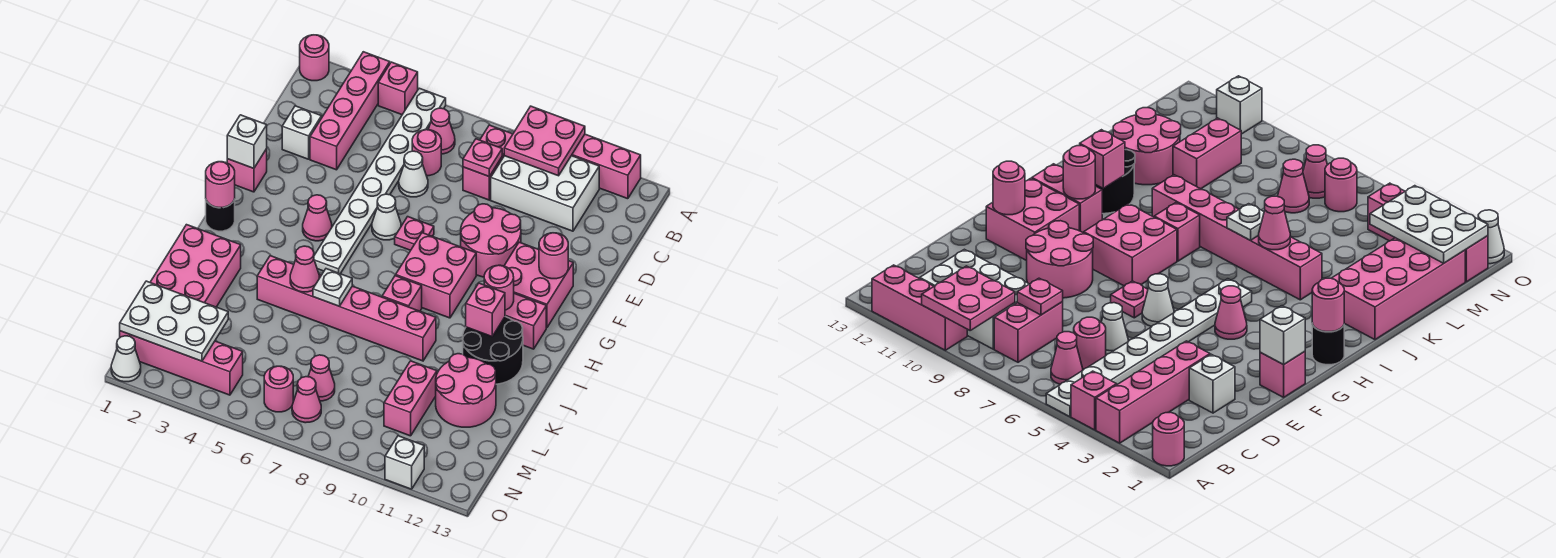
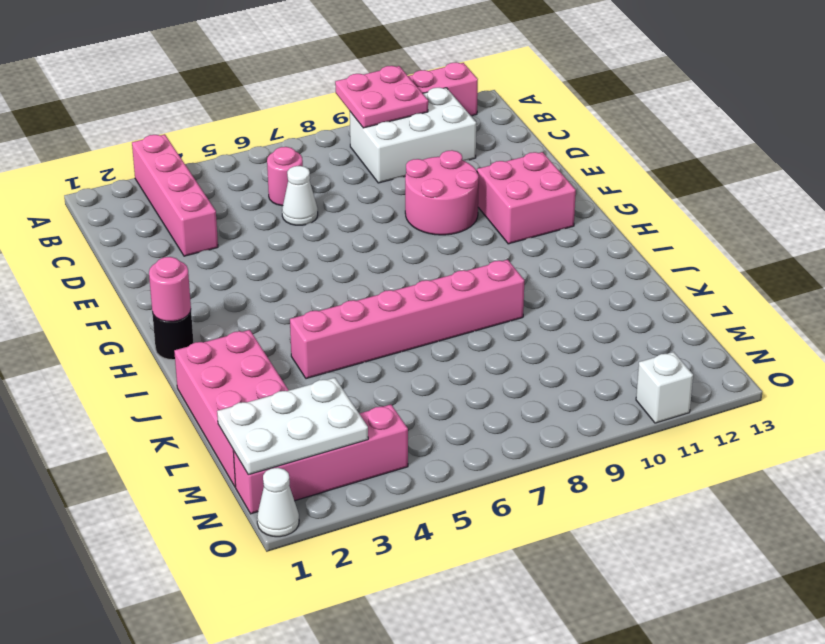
none -> pink 1x1 round brick [300,35,329,81]
none -> pink 1x1 brick [378,62,418,115]
none -> white 1x8 plate [314,88,446,274]
none -> pink 1x1 cone [428,108,455,154]

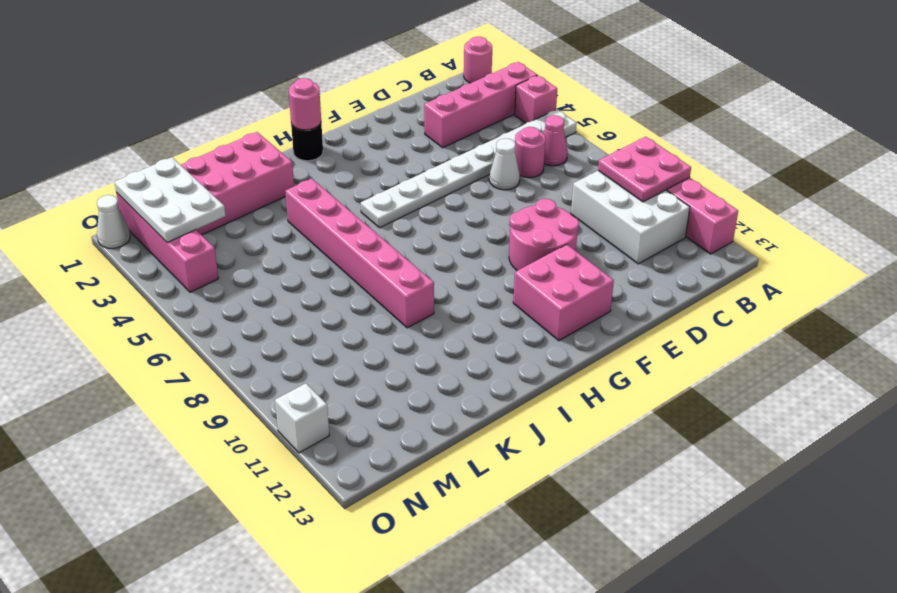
none -> pink 1x2 brick [463,125,513,200]
none -> white 1x1 brick [282,106,322,159]
none -> pink 1x1 brick [227,149,267,192]
none -> white 1x1 cone [372,194,401,240]

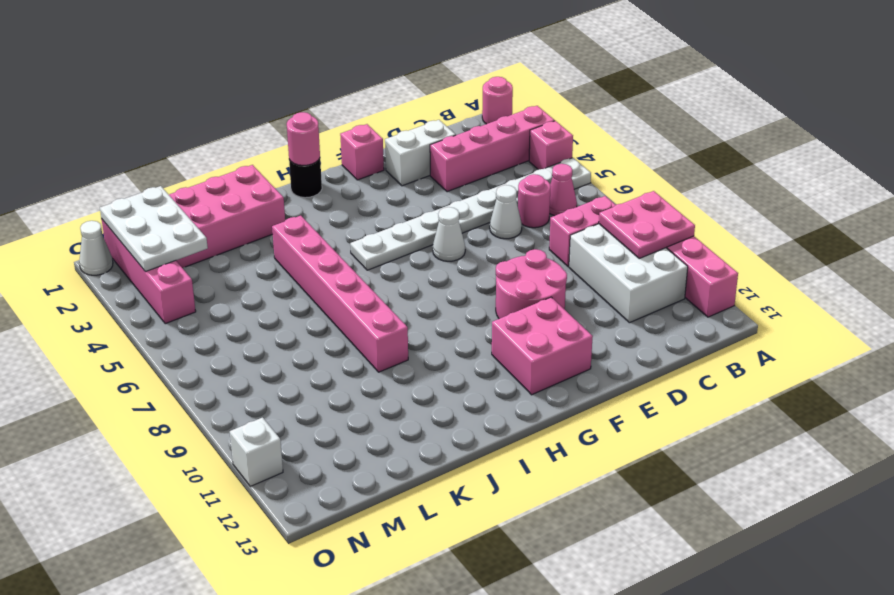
white 1x2 brick [385,120,456,186] -> white 1x1 brick [282,106,322,159]
none -> pink 1x1 plate [395,217,434,250]
none -> pink 1x1 cone [303,195,332,241]
none -> pink 2x2 brick [396,233,476,318]
none -> pink 1x2 brick [505,294,546,349]

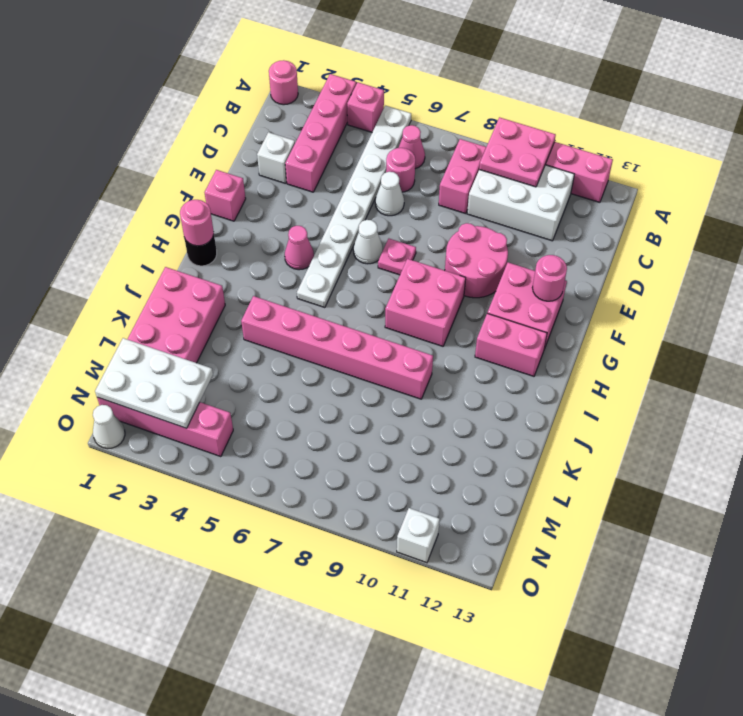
none -> pink 1x1 brick [382,276,422,311]
none -> black 2x2 round brick [463,317,523,384]
none -> pink 2x2 round brick [436,354,496,427]
none -> pink 1x2 brick [384,361,437,436]

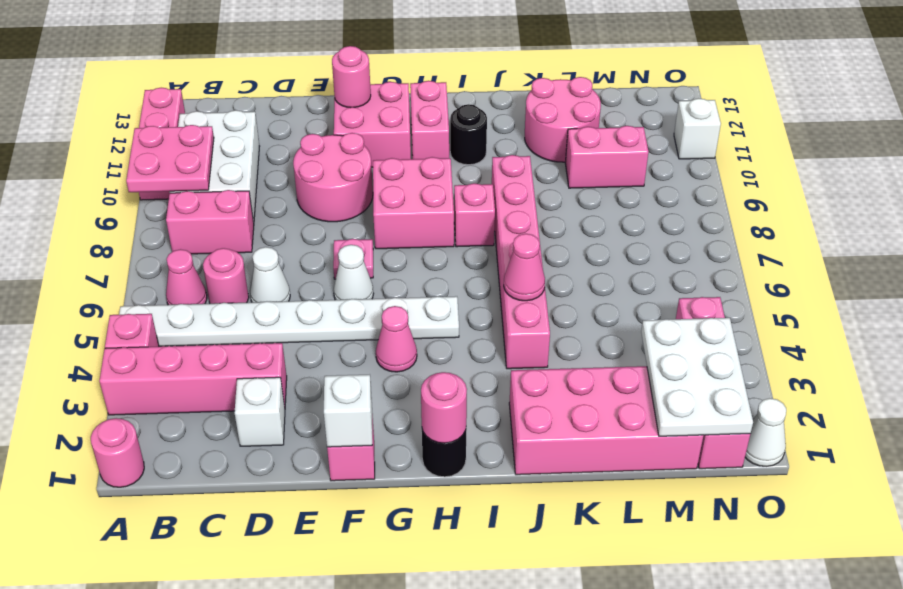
black 1x1 round brick [450,104,487,165] -> black 2x2 round brick [463,317,523,384]
none -> pink 1x1 cone [308,355,335,401]
none -> pink 1x1 round brick [264,366,293,412]
none -> pink 1x1 cone [292,377,321,423]
none -> pink 1x1 plate [463,139,502,176]

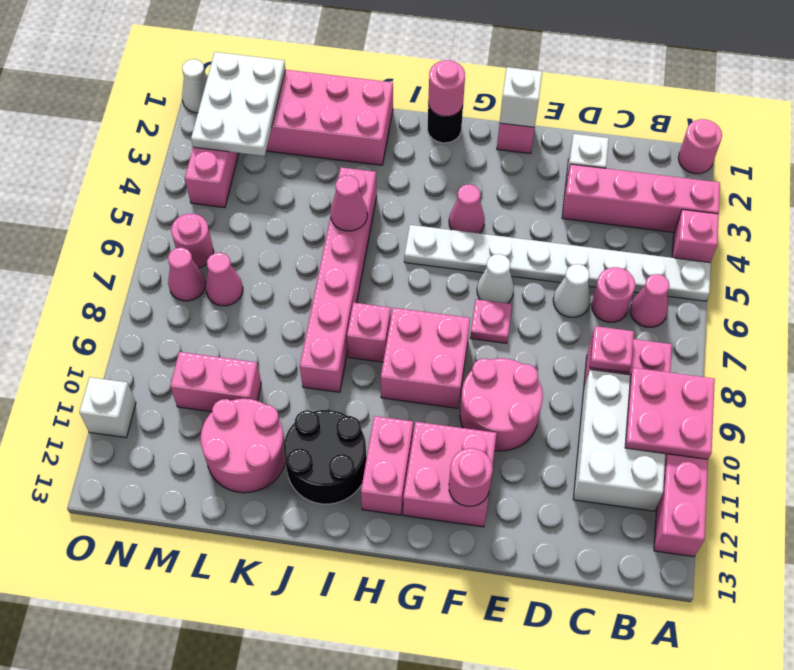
none -> pink 1x1 round brick [484,265,514,310]
none -> pink 1x1 brick [466,283,505,336]
none -> white 1x1 plate [313,269,352,306]

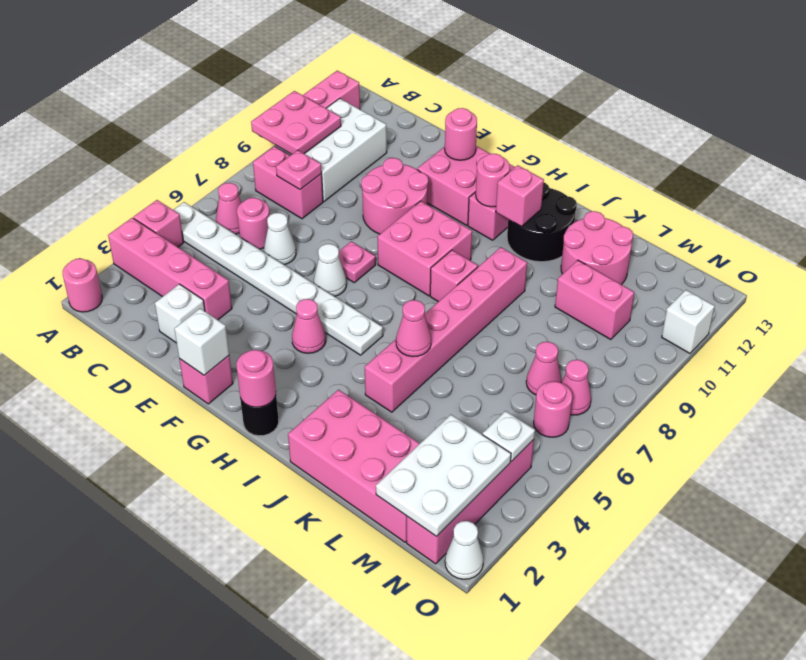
white 1x1 plate [483,411,535,461] -> white 1x1 plate moved to [313,269,352,306]

